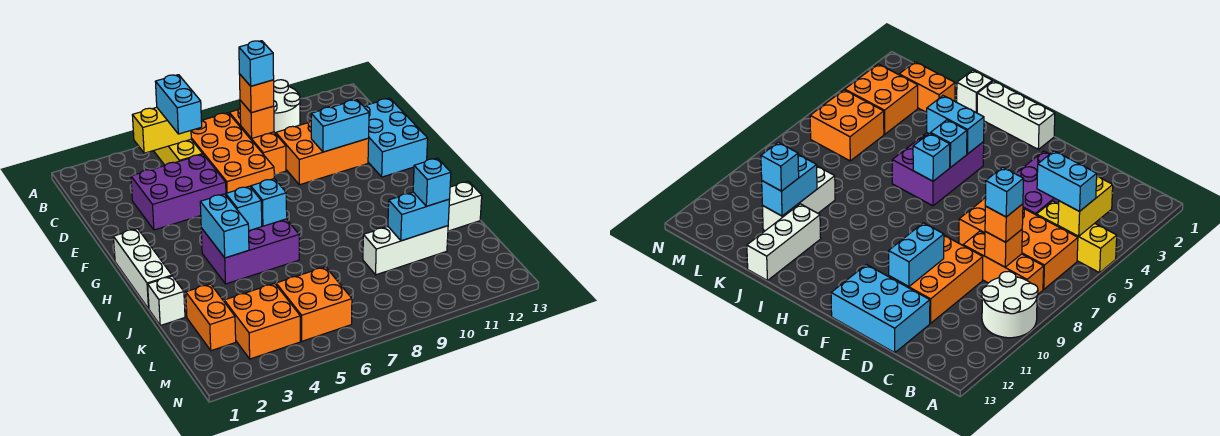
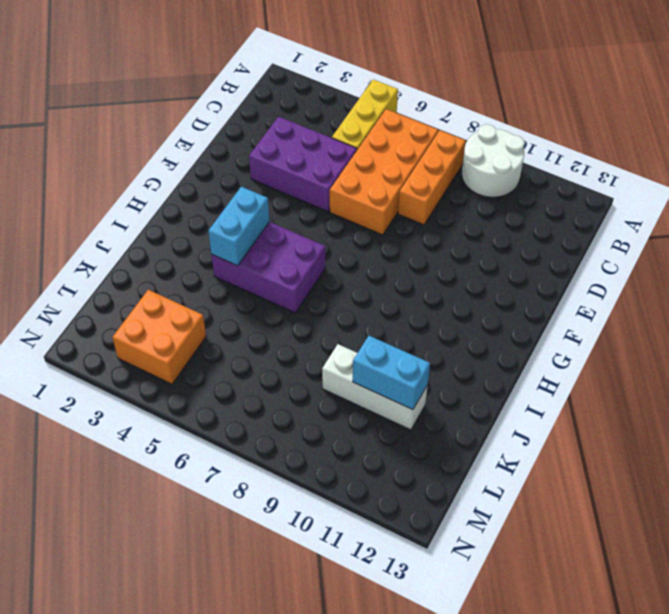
none -> orange 2x3 brick [276,121,369,185]
none -> cyan 2x3 brick [364,98,428,177]
none -> white 1x3 brick [113,229,172,309]

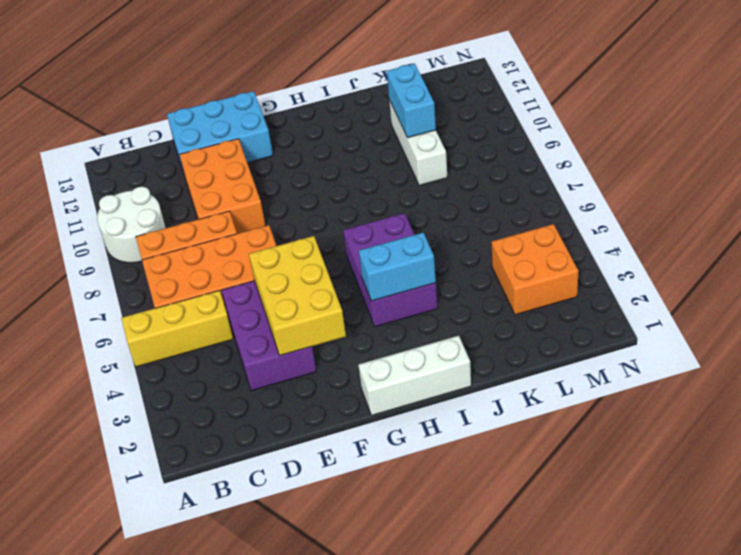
yellow 2x3 brick [249,236,346,356] -> none
none -> white 1x1 brick [148,276,185,325]
none -> white 1x3 brick [448,181,482,231]
none -> orange 1x2 brick [186,284,236,351]

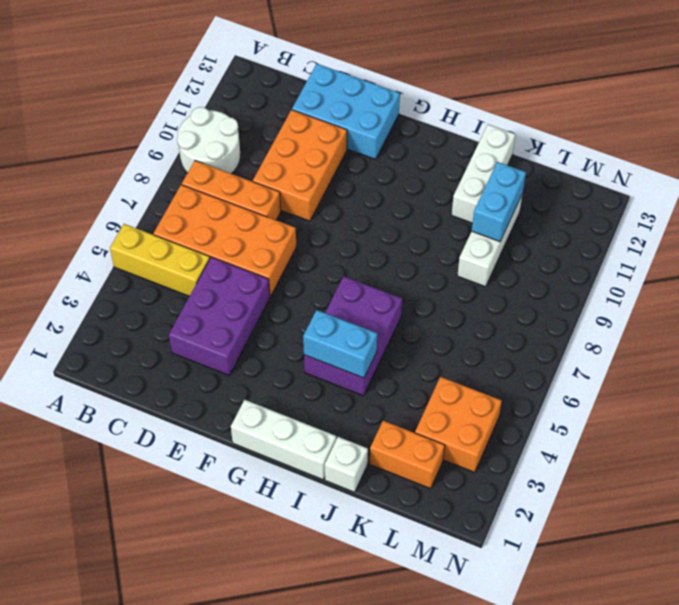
none -> orange 2x2 brick [276,267,352,341]
none -> yellow 1x2 brick [132,107,191,153]
none -> orange 1x1 brick [240,100,274,138]

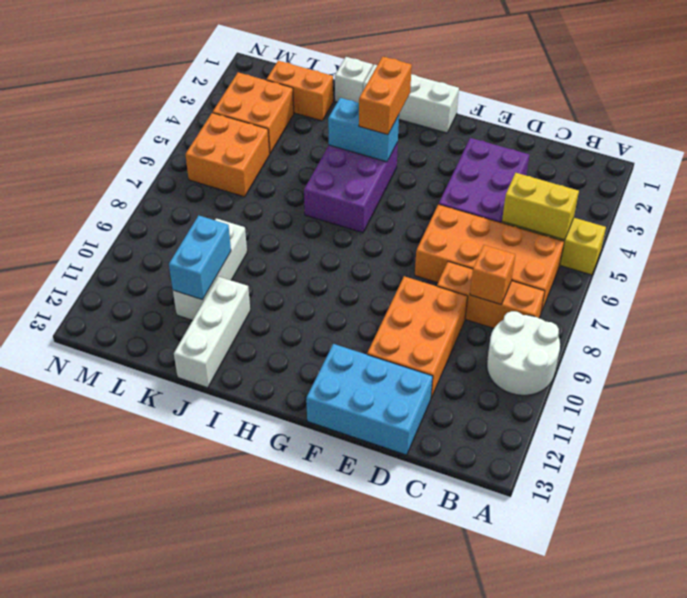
yellow 1x2 brick [502,173,579,240] -> yellow 1x2 brick turned to [132,107,191,153]
orange 1x2 brick [359,56,412,135] -> none
none -> cyan 1x2 brick [311,100,369,152]
none -> cyan 1x1 brick [226,186,262,231]
none -> cyan 1x1 brick [251,179,287,226]

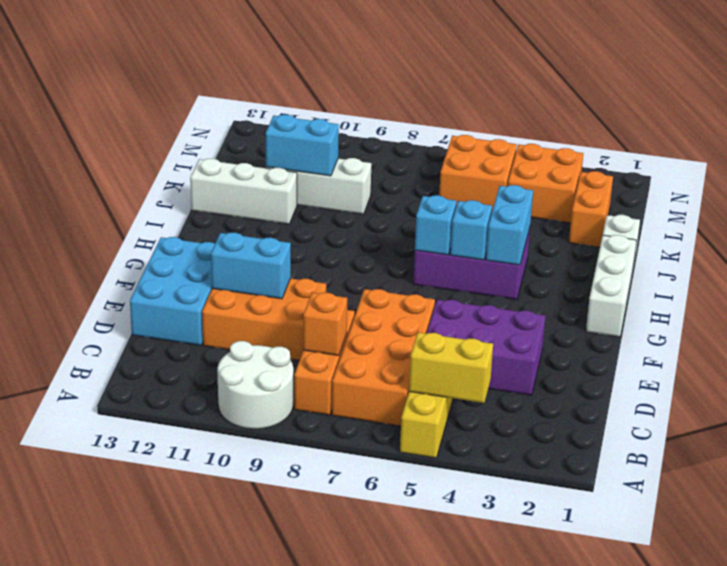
none -> cyan 1x2 brick [155,75,202,134]
none -> orange 1x1 brick [239,74,274,113]
none -> cyan 1x1 brick [413,158,451,206]

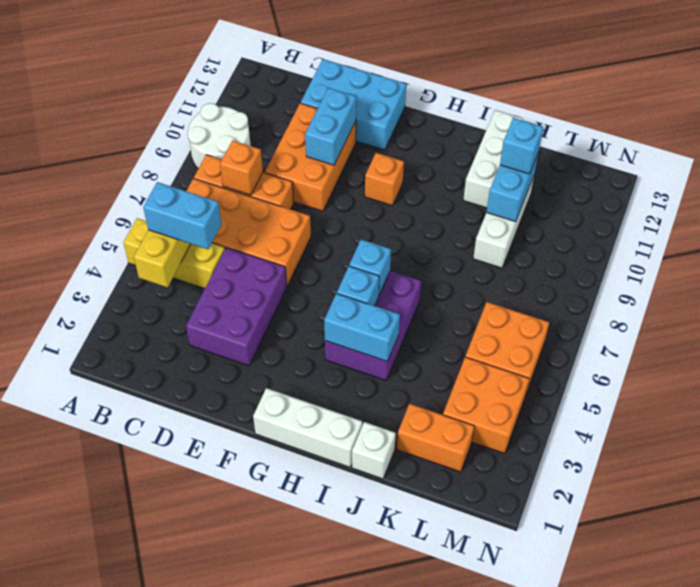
orange 1x1 brick [365,153,404,206] -> orange 1x1 brick moved to [239,74,274,113]
none -> cyan 1x1 brick [239,41,274,86]

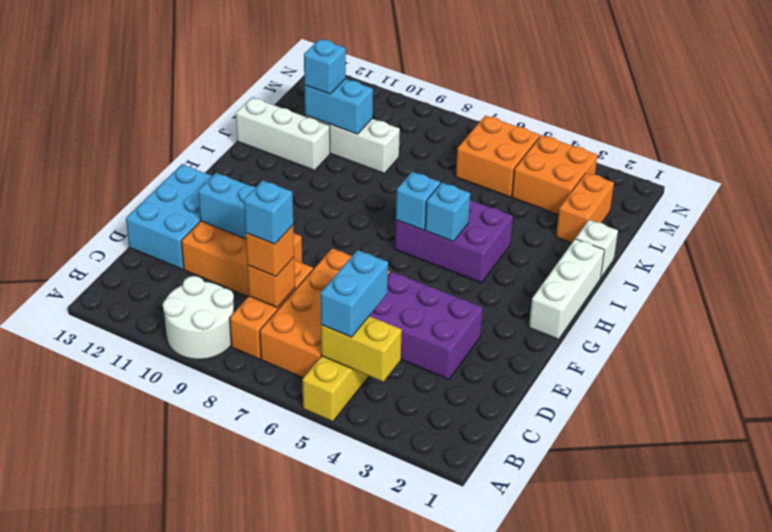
none -> cyan 1x2 brick [200,194,249,258]

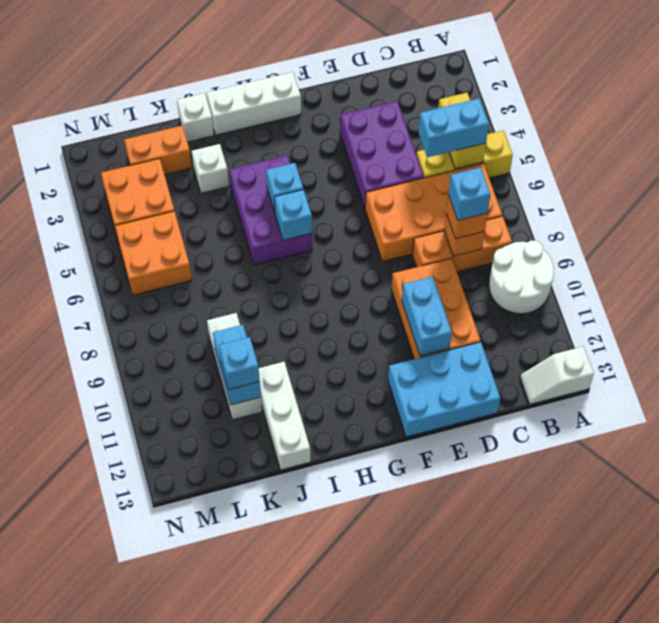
white 1x2 slope [520,346,594,404] -> none
white 1x1 brick [192,144,229,193] -> none
none -> cyan 1x2 brick [200,194,249,258]

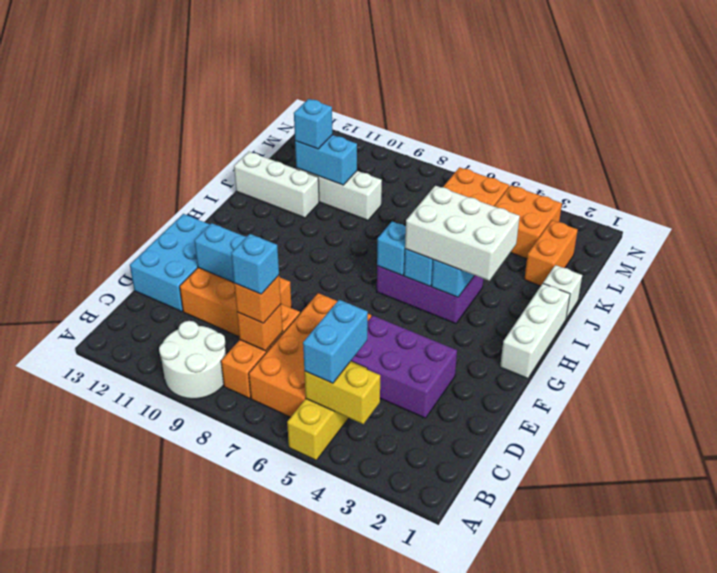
white 2x3 brick [405,186,520,281] -> none

